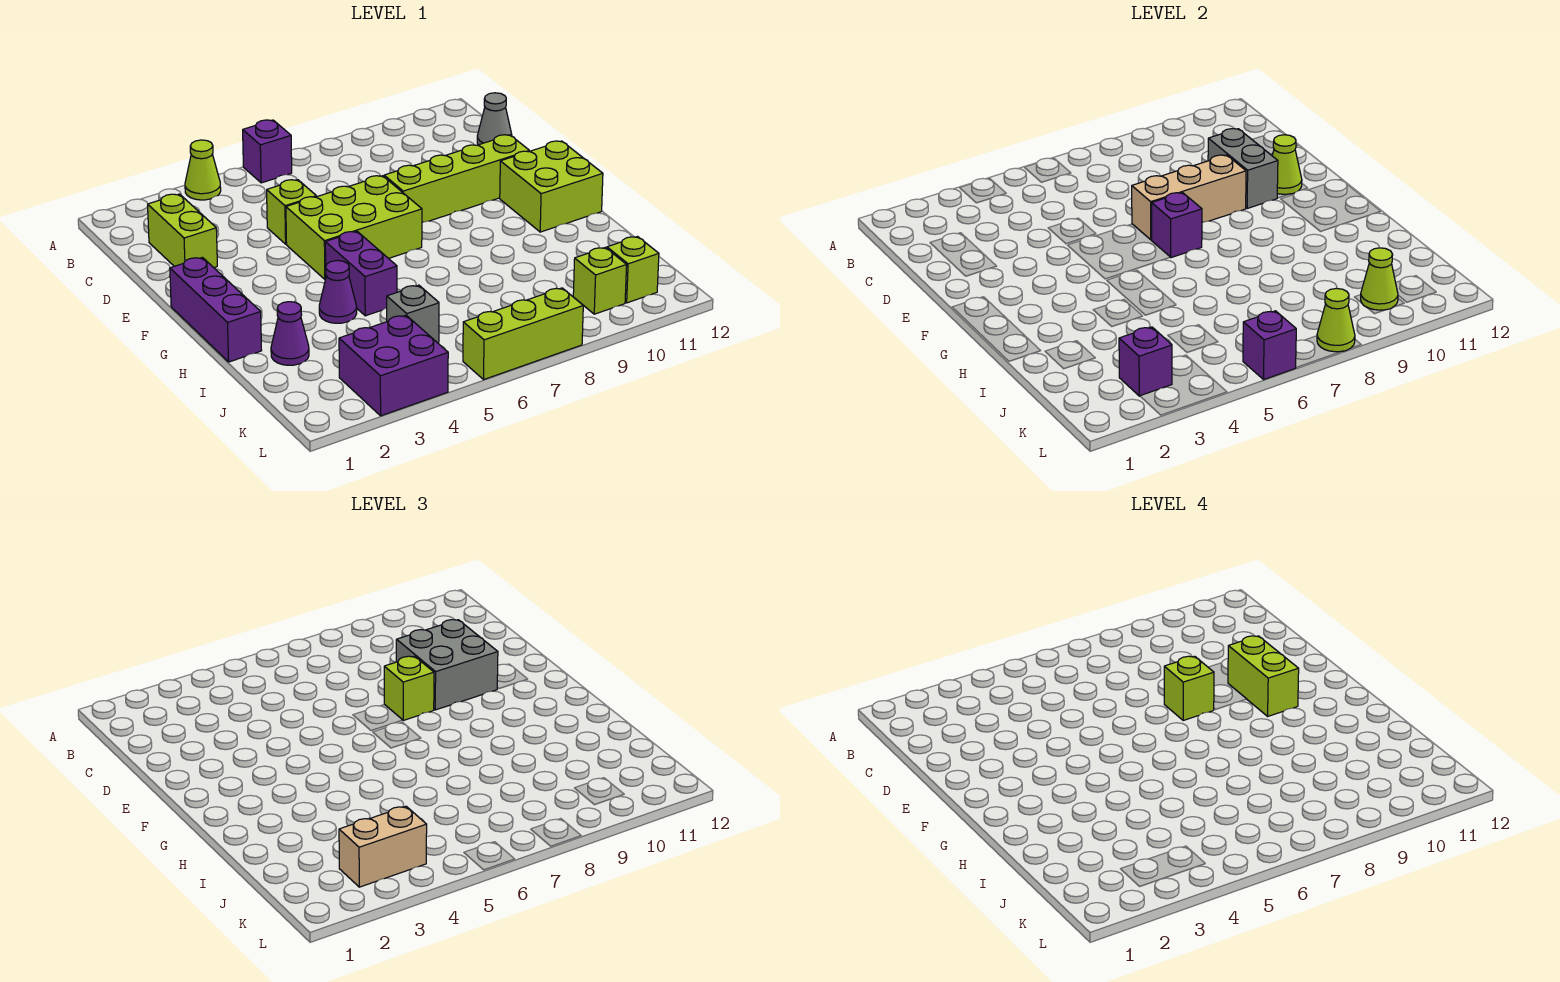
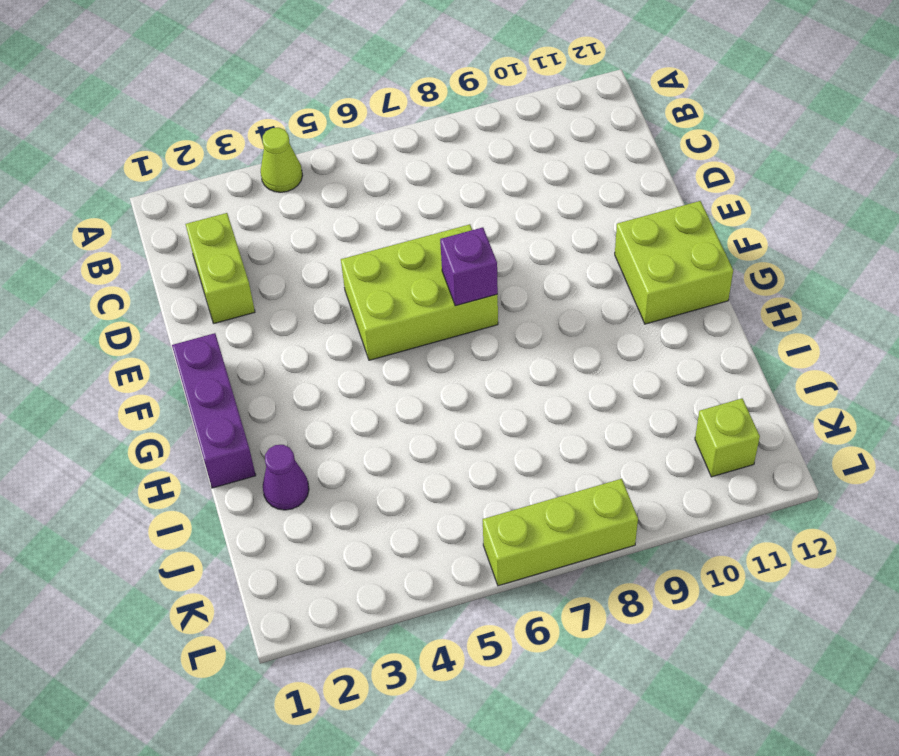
none -> purple 1x1 brick [243,120,292,183]
none -> grey 1x1 cone [477,93,512,145]
none -> lime 1x1 brick [267,180,316,244]
none -> lime 1x4 brick [384,135,529,222]

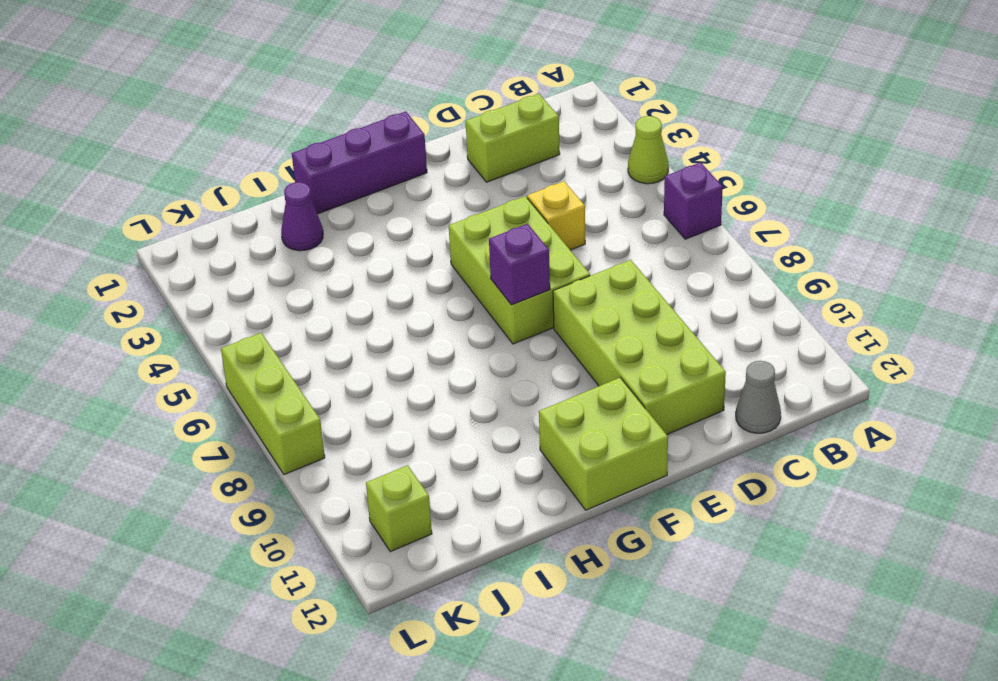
yellow 1x1 brick [527,181,585,250] -> lime 1x1 brick [267,180,316,244]
lime 2x4 brick [553,260,726,435] -> lime 1x4 brick [384,135,529,222]
none -> purple 1x2 brick [325,231,397,316]
none -> purple 1x1 cone [319,260,357,323]
none -> grey 1x1 brick [387,285,439,343]
none -> purple 2x2 brick [339,315,448,416]

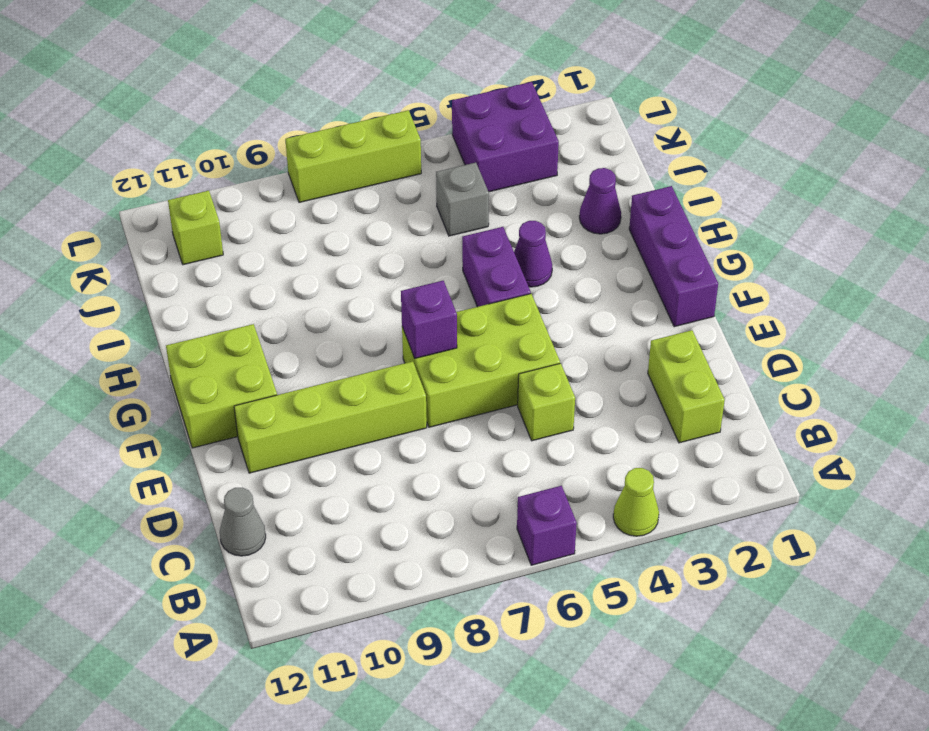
none -> lime 1x1 brick [573,247,627,314]
none -> grey 1x2 brick [1208,129,1278,208]
none -> tan 1x3 brick [1132,155,1246,240]
none -> lime 1x1 cone [1272,135,1302,194]

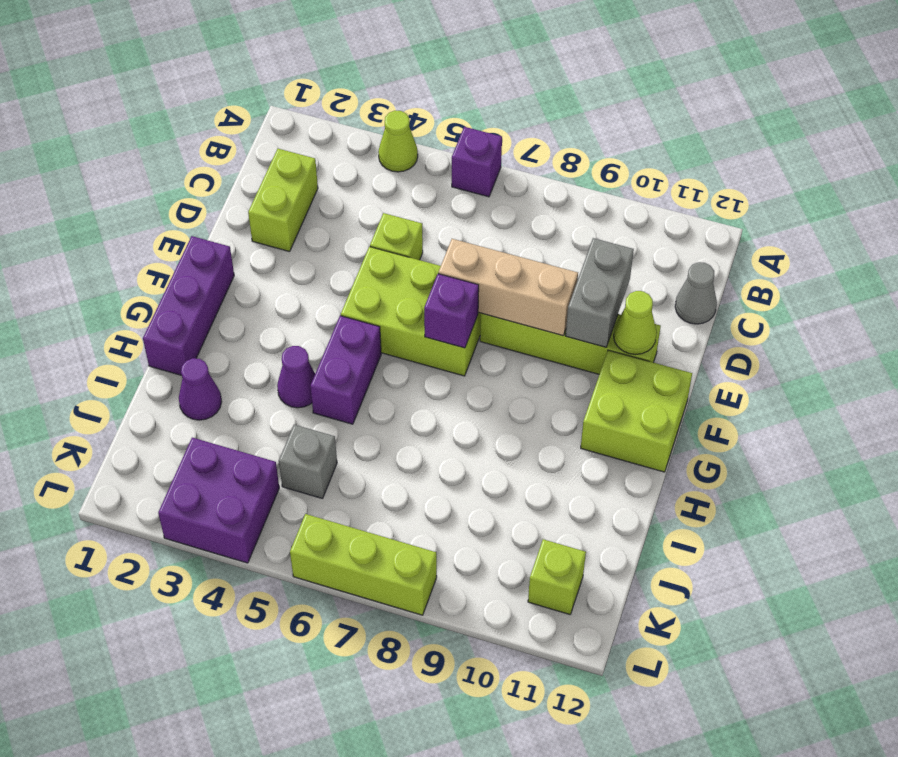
none -> lime 1x1 brick [573,247,627,314]
none -> purple 1x1 brick [1119,327,1172,396]
none -> lime 1x1 cone [1361,248,1398,310]
none -> purple 1x1 brick [1243,311,1296,379]

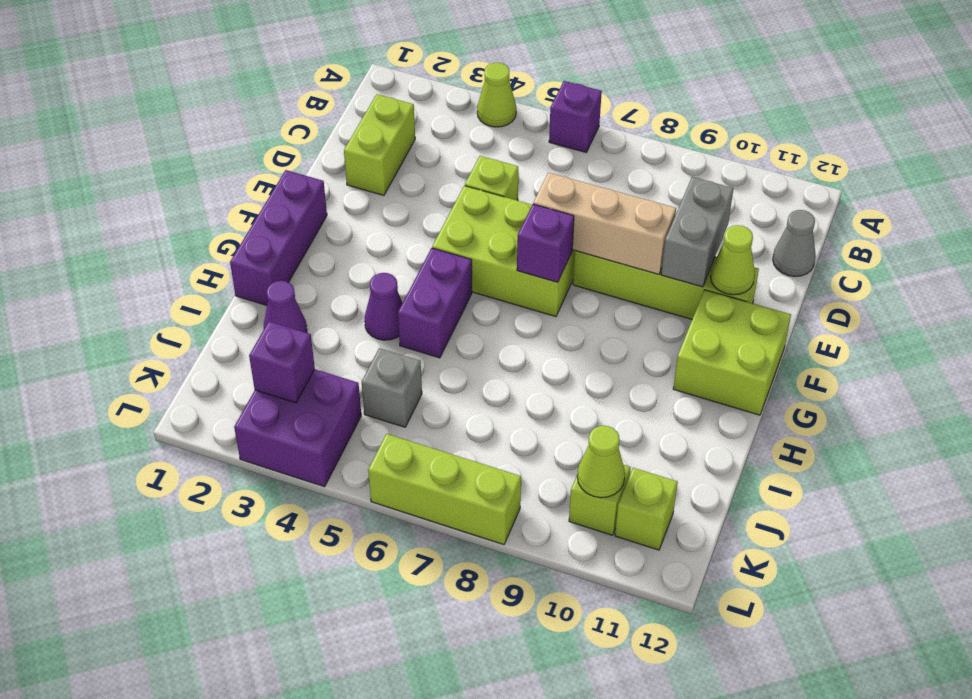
none -> purple 1x1 brick [1243,311,1296,379]
none -> lime 1x1 cone [1317,288,1355,352]
none -> grey 2x2 brick [396,620,498,710]
none -> lime 1x1 brick [384,656,434,720]

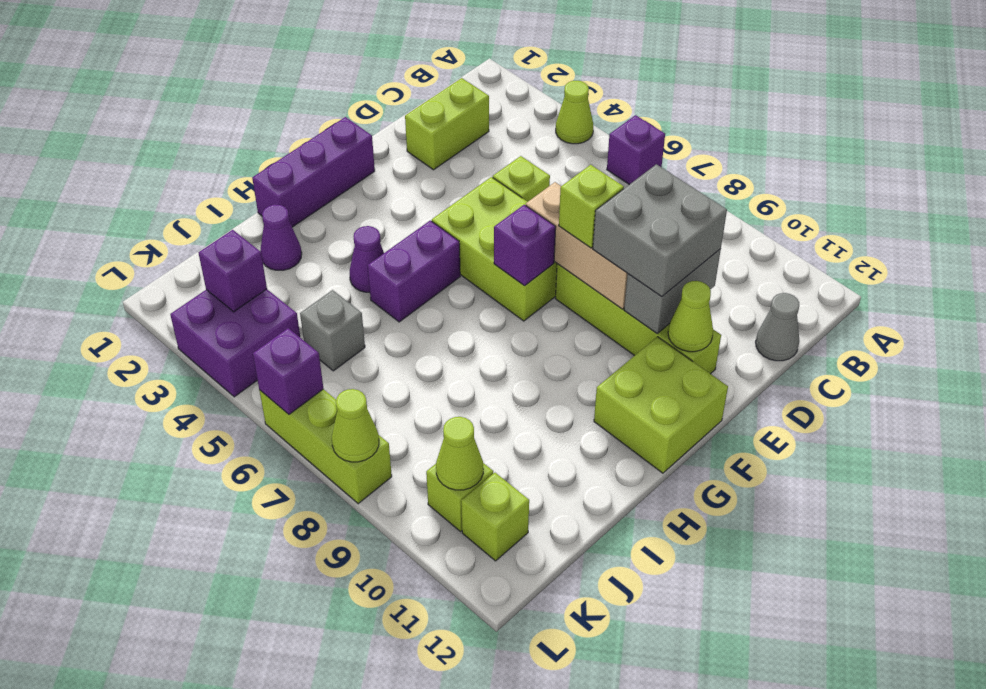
none -> tan 1x2 brick [339,806,427,887]
none -> lime 1x1 brick [1164,656,1214,720]
none -> lime 1x2 brick [1228,636,1299,716]

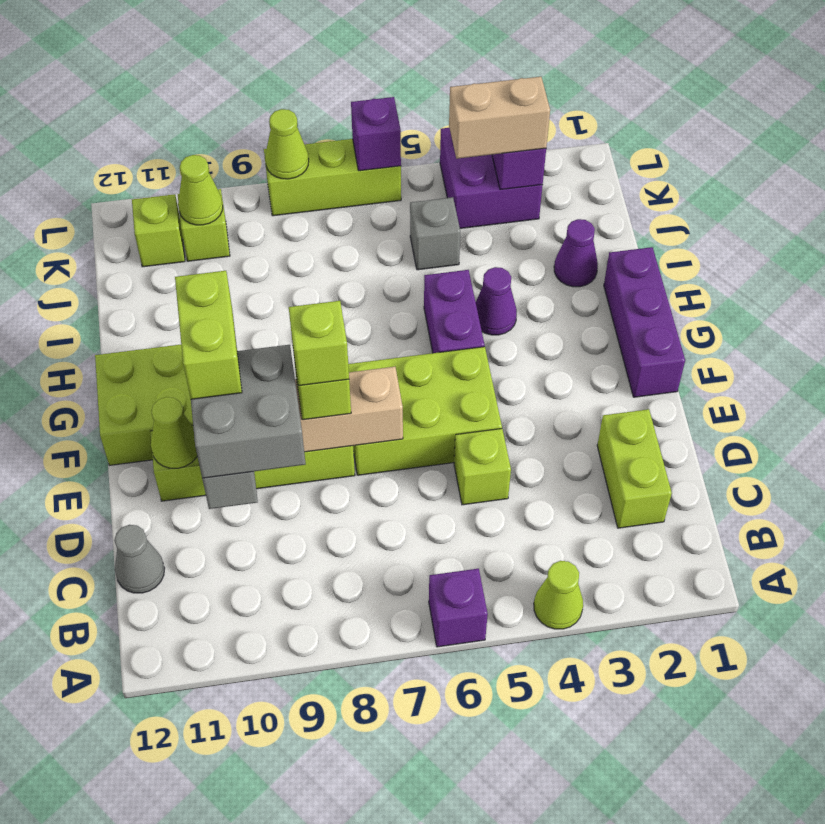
none -> purple 1x1 brick [1152,193,1202,258]

